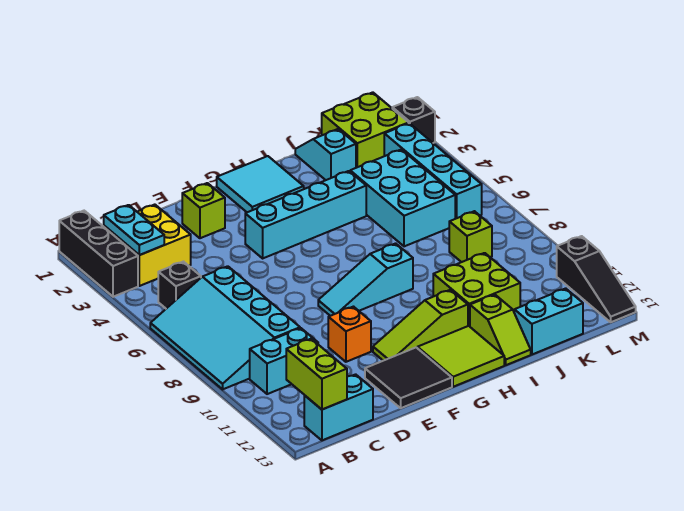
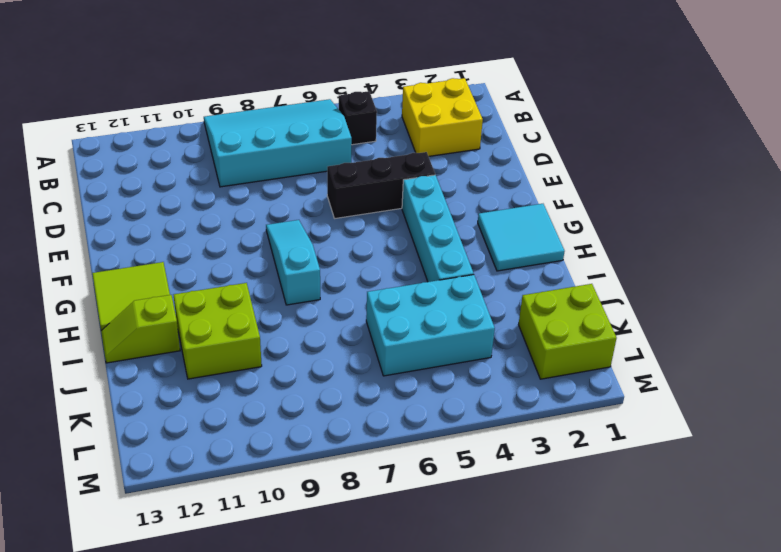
black 1x3 brick [327,152,435,218] -> black 1x3 brick moved to [59,211,138,297]
none -> cyan 1x2 brick [250,328,318,394]
none -> cyan 1x2 brick [304,374,373,440]
none -> lime 1x1 brick [182,183,225,238]

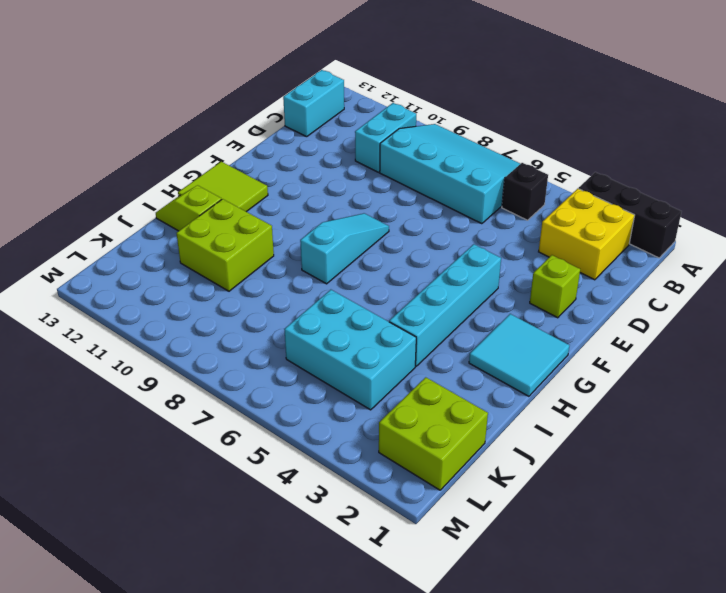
none -> orange 1x1 brick [328,307,371,362]
none -> black 2x2 tile [365,348,452,408]
none -> lime 1x3 slope [373,290,468,361]

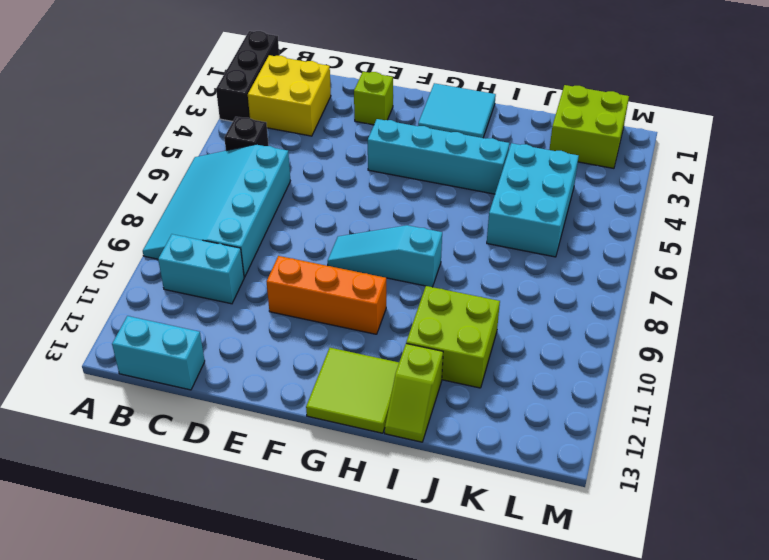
orange 1x3 brick [267,256,386,334] -> orange 1x1 brick [328,307,371,362]
none -> black 2x2 tile [365,348,452,408]
none -> lime 1x3 slope [373,290,468,361]
none -> cyan 1x2 slope [295,129,356,180]

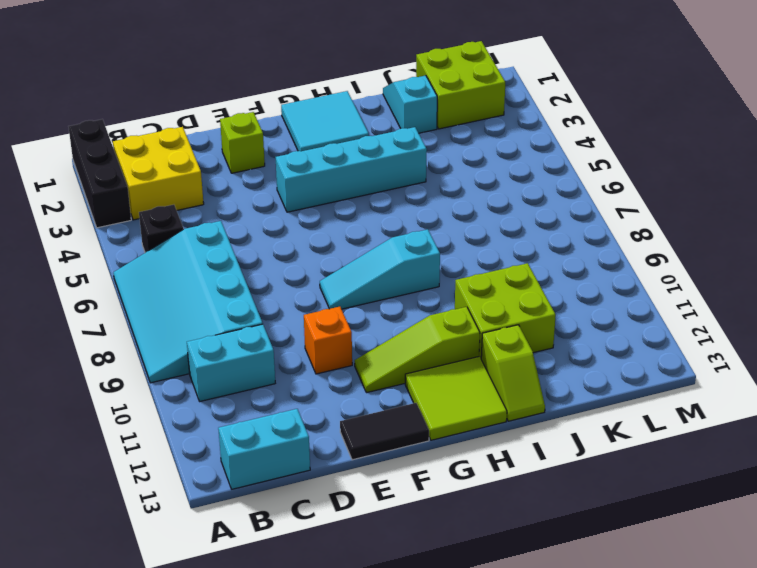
black 1x2 tile [340,403,429,460] -> black 2x2 tile [365,348,452,408]
none -> cyan 2x3 brick [350,149,455,246]
none -> cyan 1x2 brick [514,288,583,354]
none -> lime 1x1 brick [449,211,492,262]

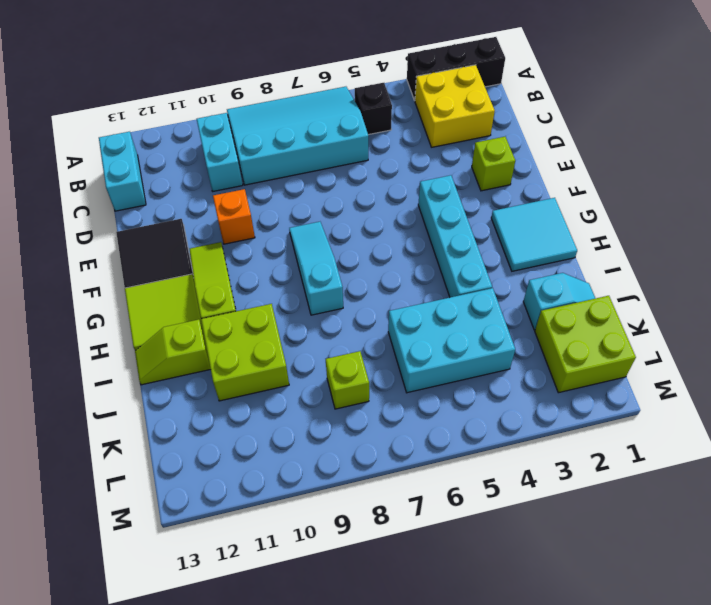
none -> cyan 1x2 brick [514,288,583,354]
none -> cyan 1x4 brick [384,123,482,219]
none -> black 1x1 brick [392,97,435,143]

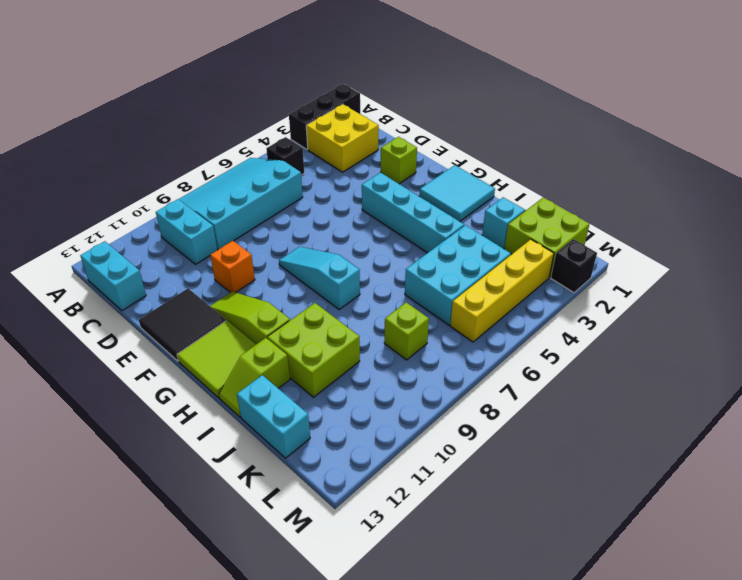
yellow 1x4 brick [450,239,554,342] -> cyan 1x4 brick [384,123,482,219]
none -> black 1x3 slope [557,236,636,322]
none -> cyan 1x2 plate [104,205,164,255]
none -> lime 1x2 brick [286,339,347,410]

